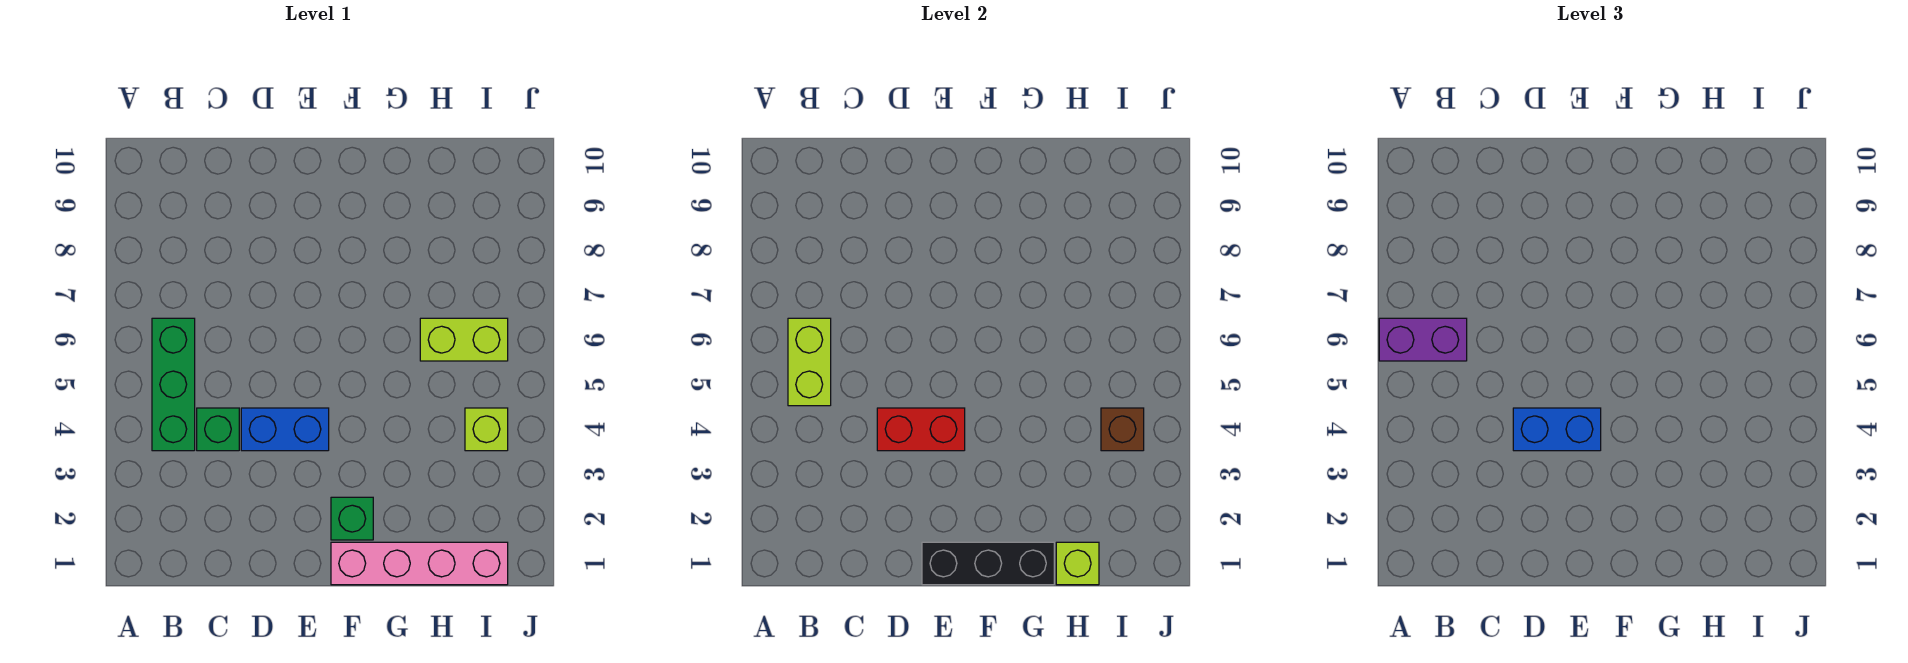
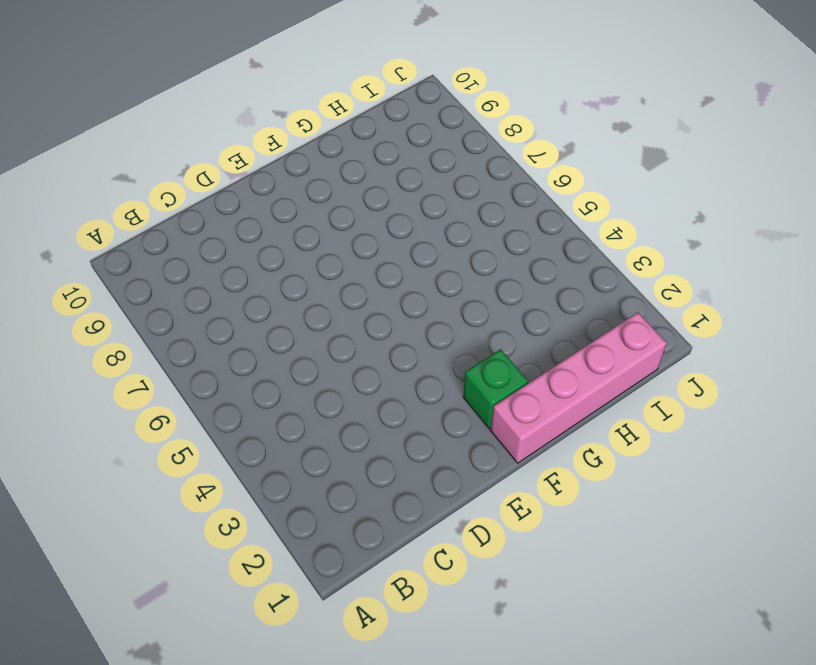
none -> green 1x3 brick [152,318,195,451]
none -> green 1x1 brick [197,408,239,451]
none -> blue 1x2 brick [241,408,329,451]

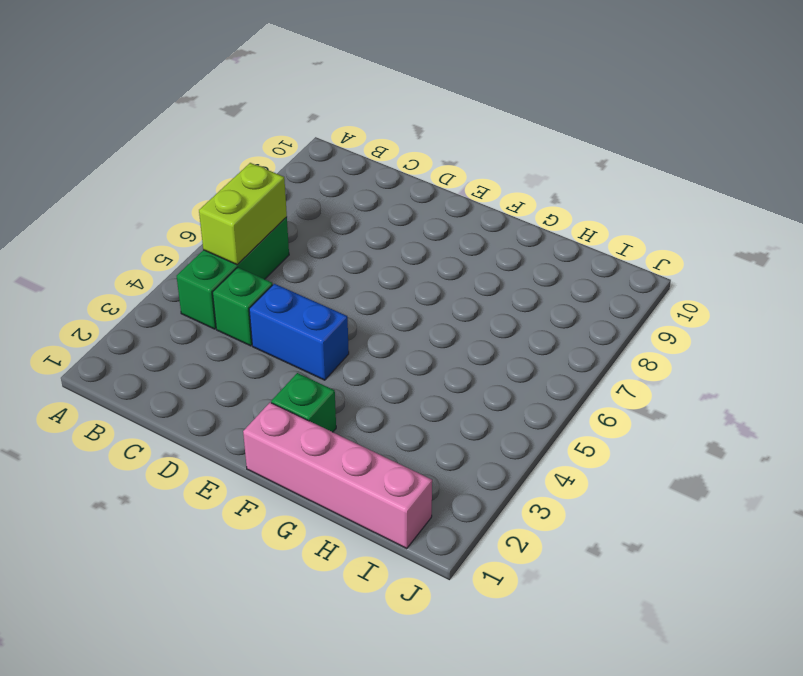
none -> lime 1x2 brick [420,318,508,361]
none -> lime 1x1 brick [465,408,508,451]
none -> red 1x2 brick [877,408,965,451]

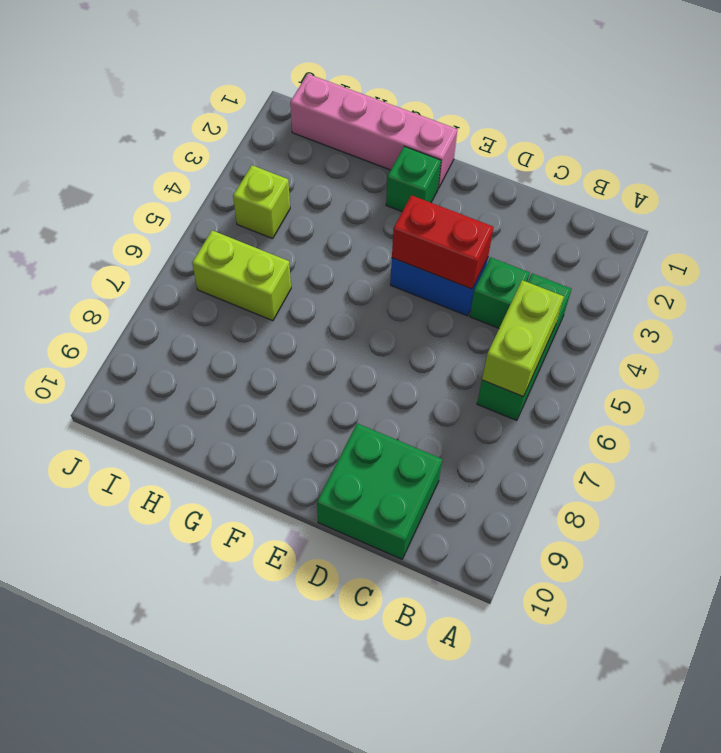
green 2x2 brick [317,423,442,559] -> none
none -> black 1x3 brick [922,542,1054,585]
none -> lime 1x1 brick [1056,542,1099,585]
none -> brown 1x1 brick [1101,408,1144,451]

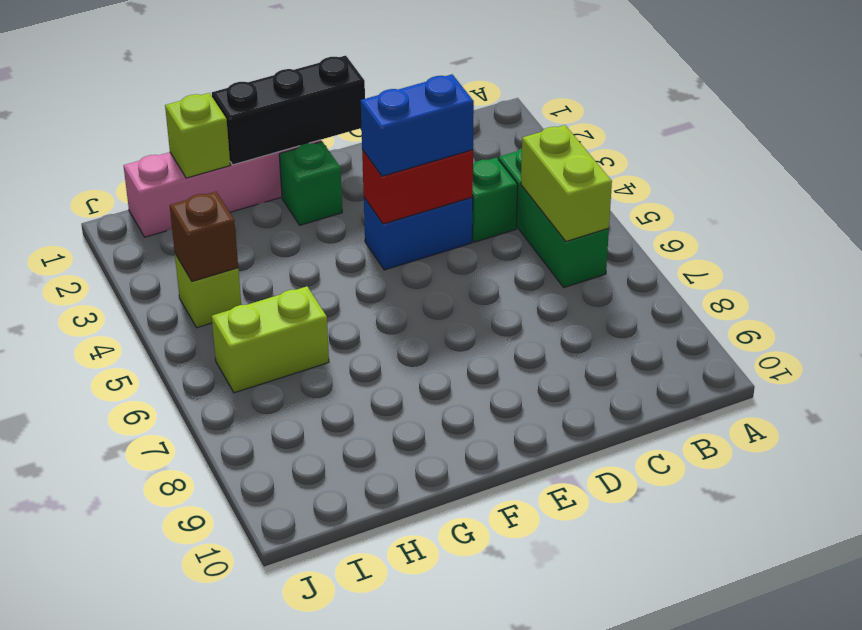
none -> purple 1x2 brick [1379,318,1467,361]

